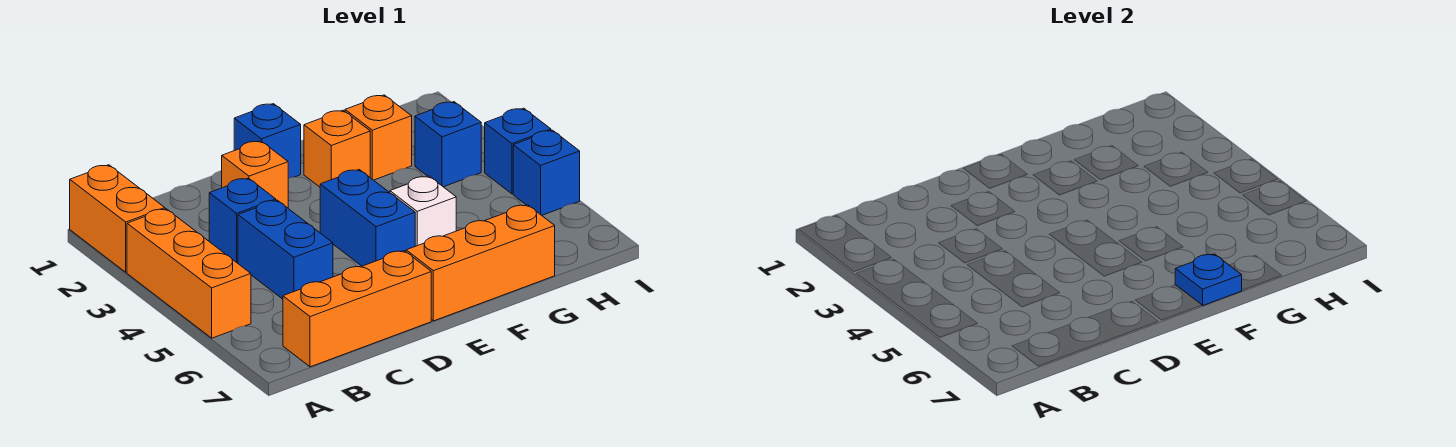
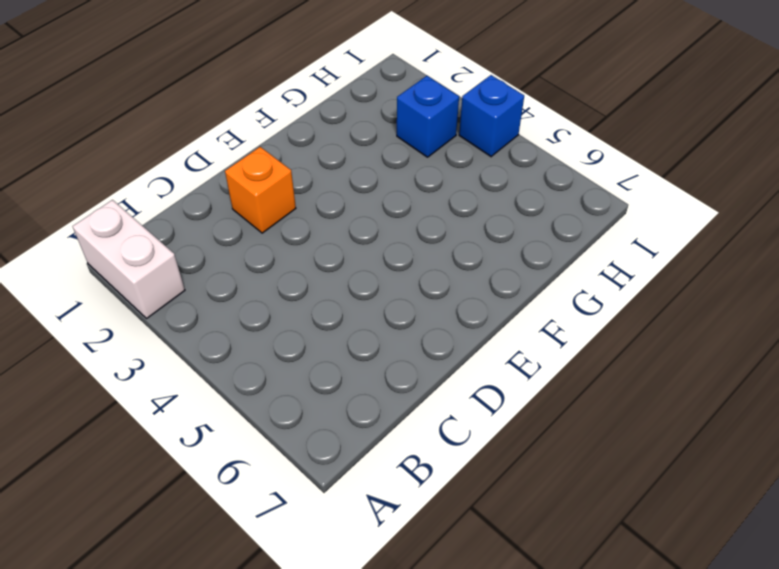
white 1x2 brick [73,200,185,318] -> orange 1x2 brick [70,165,165,272]
none -> orange 1x3 brick [127,209,251,338]
none -> orange 1x3 brick [283,251,431,367]
none -> blue 1x1 brick [209,178,276,263]

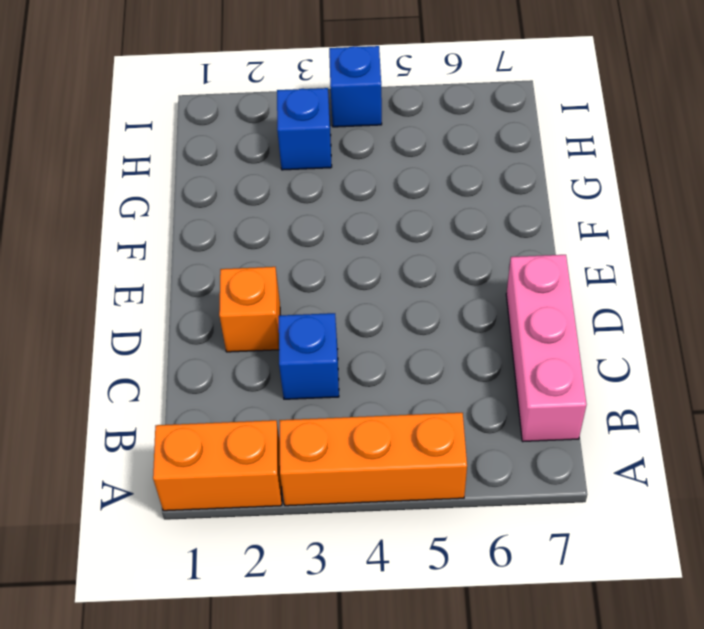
pink 1x3 brick [506,255,587,442] -> orange 1x3 brick [283,251,431,367]
none -> blue 1x2 brick [238,200,333,299]
none -> blue 1x1 brick [234,104,301,178]
none -> blue 1x2 brick [320,170,415,266]

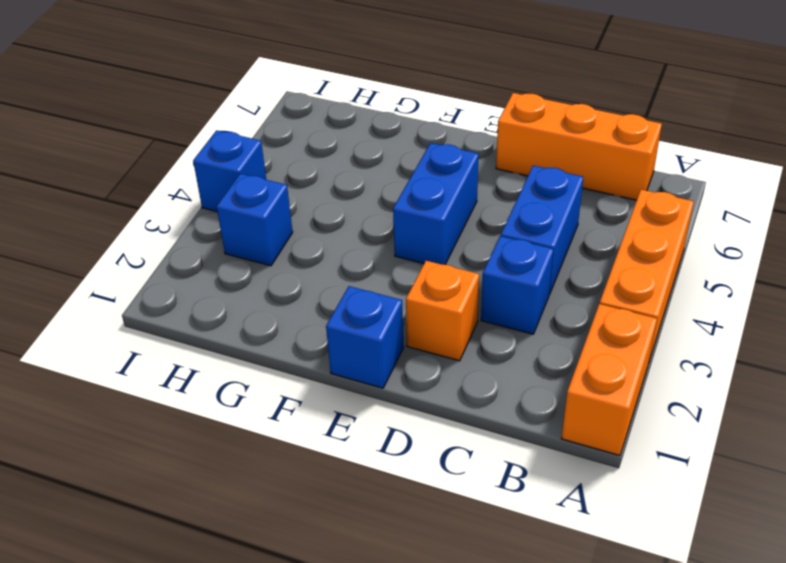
none -> orange 1x3 brick [406,205,555,321]
none -> orange 1x1 brick [304,110,370,187]
none -> white 1x1 brick [390,176,456,246]

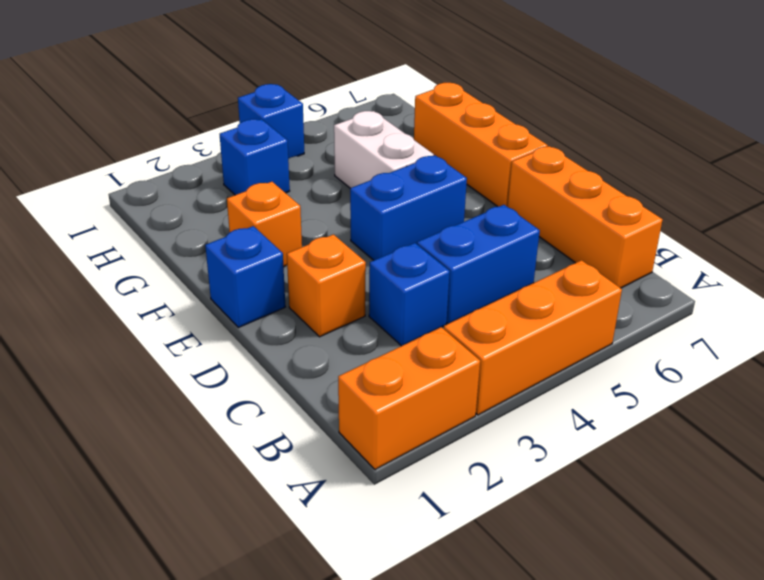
white 1x2 brick [334,111,434,188] -> white 1x1 brick [390,176,456,246]
none -> orange 1x1 brick [345,95,412,180]
none -> blue 1x1 brick [513,130,580,215]
none -> blue 1x1 plate [1175,254,1242,305]

